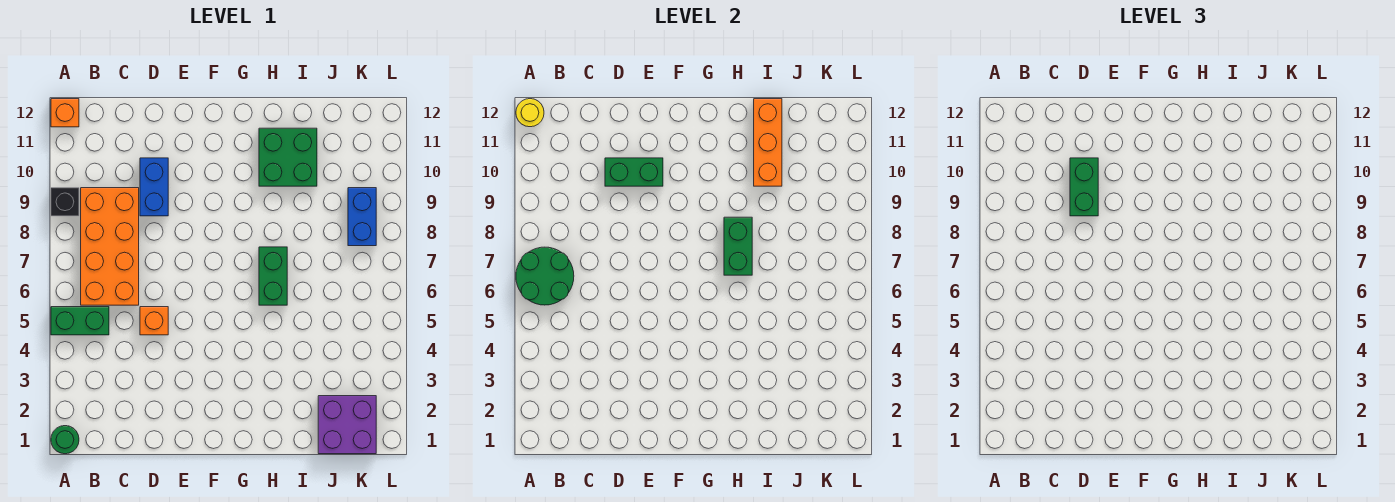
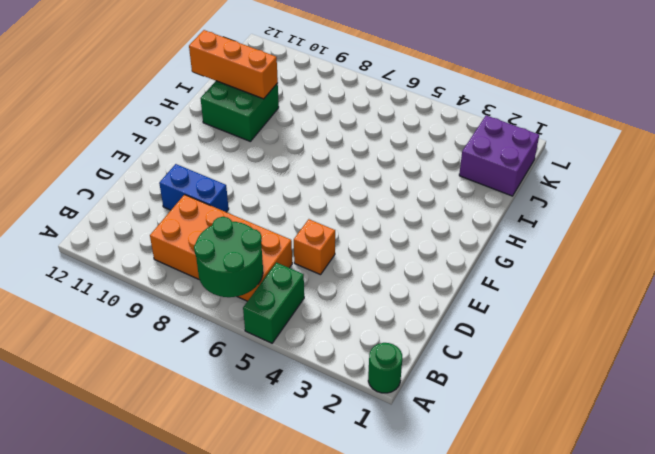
none -> black 1x1 brick [51,188,79,216]
none -> orange 1x1 brick [51,99,79,127]
none -> green 1x2 brick [259,247,287,305]

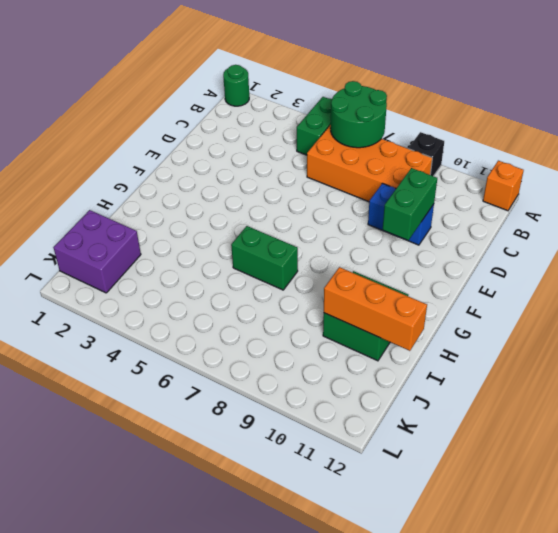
none -> orange 1x1 brick [140,307,168,335]
none -> blue 1x2 brick [348,188,376,246]
none -> yellow 1x1 round brick [516,99,544,127]

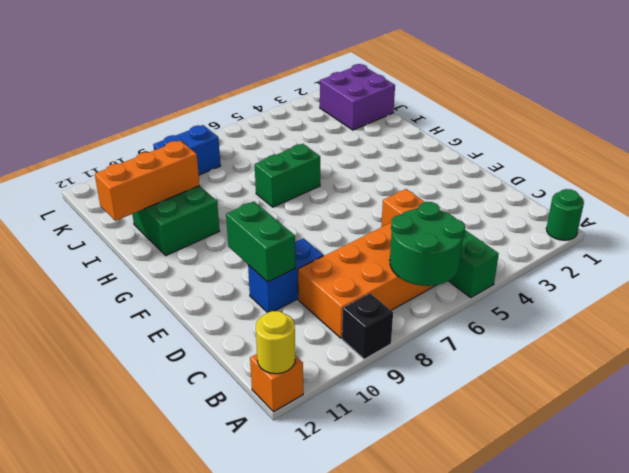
none -> green 1x2 brick [724,217,752,275]
none -> green 1x2 brick [1070,158,1098,216]

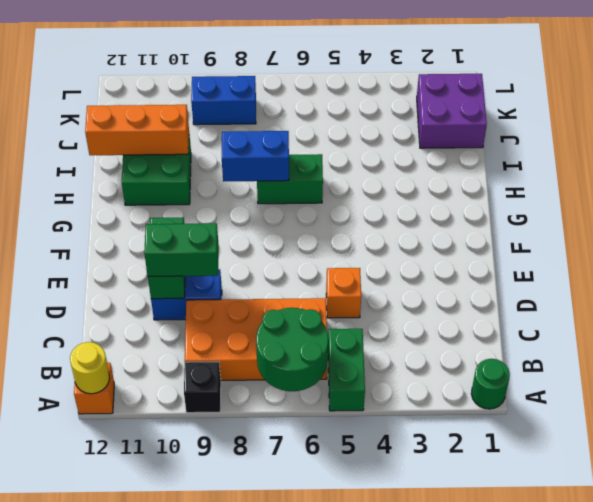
blue 1x2 brick [222,131,289,182] -> green 1x2 brick [724,217,752,275]

